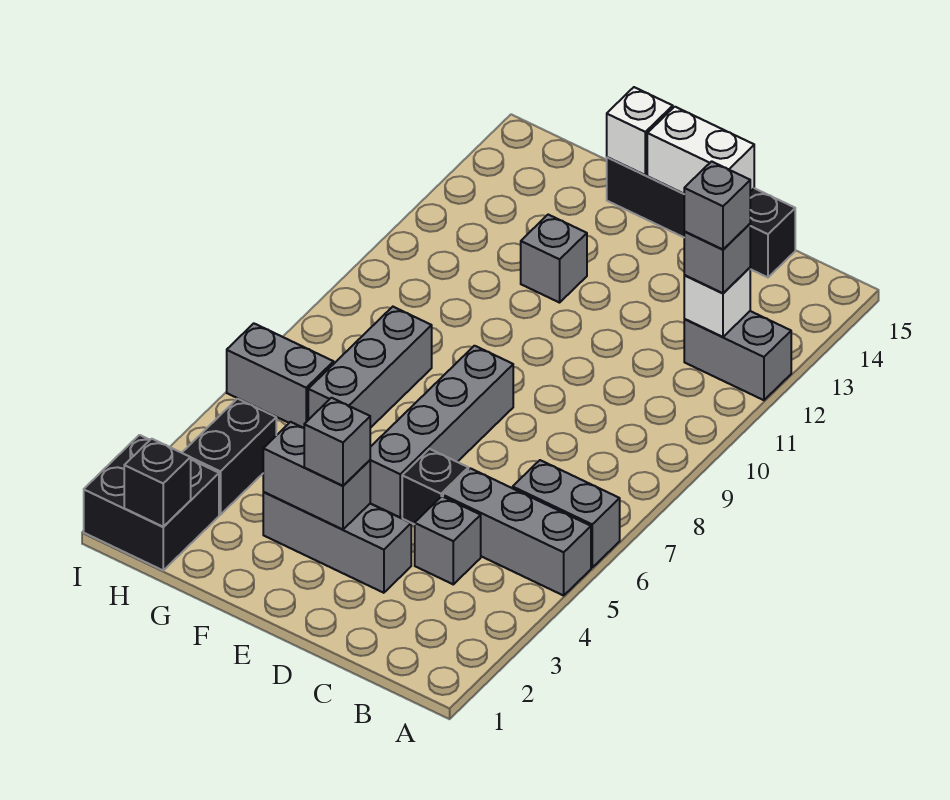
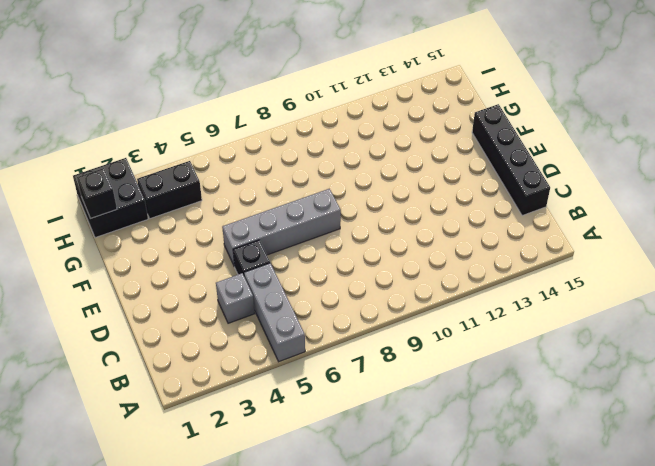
none -> grey 1x2 brick [513,460,620,567]
none -> grey 1x2 brick [684,311,791,400]
none -> grey 1x3 brick [263,492,411,593]

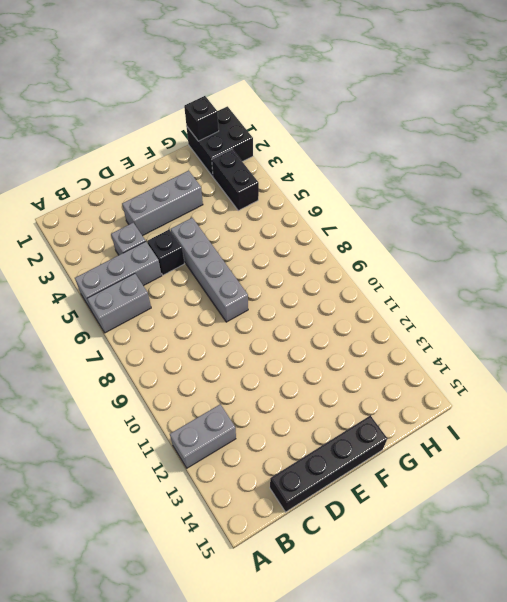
none -> grey 1x1 brick [521,215,587,303]
none -> grey 1x3 brick [308,307,432,428]
none -> grey 1x2 brick [227,323,334,428]

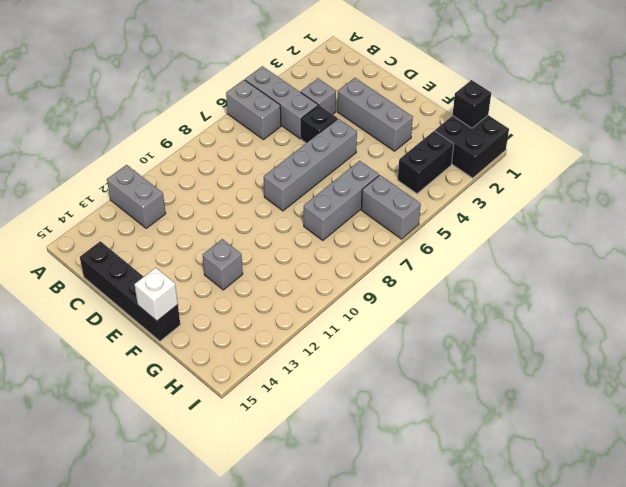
none -> white 1x1 brick [684,268,750,337]
none -> white 1x2 brick [647,107,754,194]
none -> grey 1x2 brick [263,422,370,529]

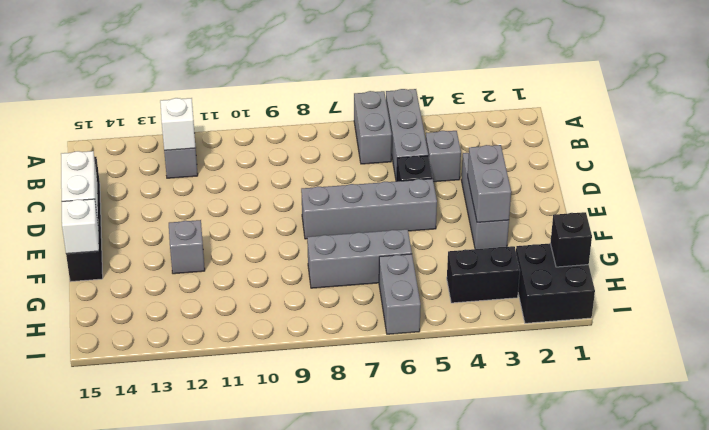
none -> grey 1x1 brick [684,224,750,293]
none -> grey 1x1 brick [304,398,370,486]
none -> grey 1x1 brick [684,161,750,249]

